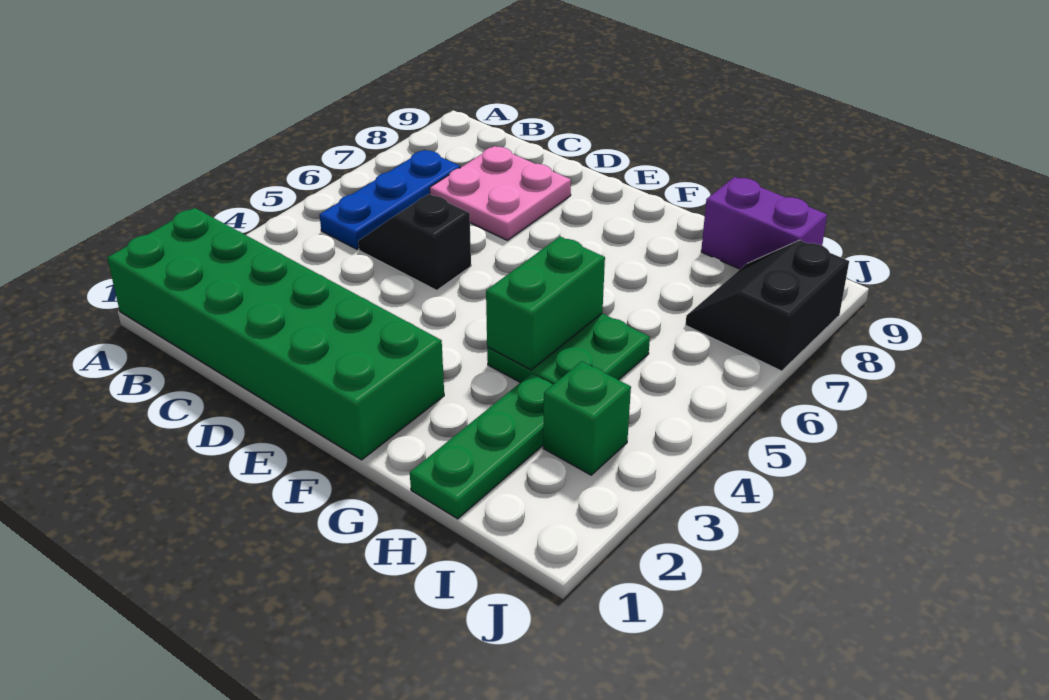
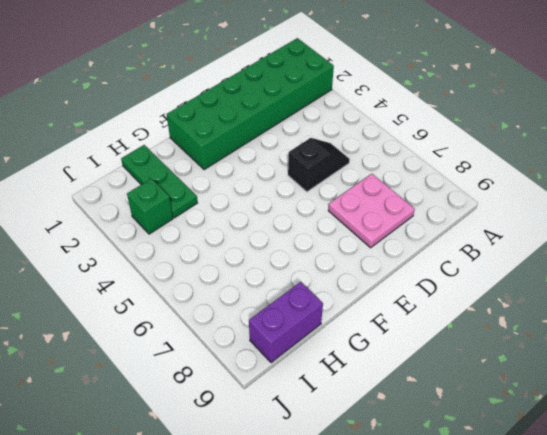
none -> blue 1x3 plate [319,150,460,249]
none -> green 2x2 plate [487,313,650,384]

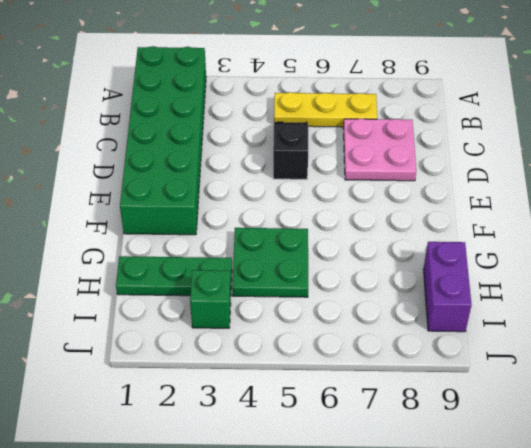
yellow 1x3 plate [274,92,377,127] -> blue 1x3 plate [319,150,460,249]
none -> black 2x2 slope [686,240,849,371]
none -> green 1x2 brick [486,236,605,370]

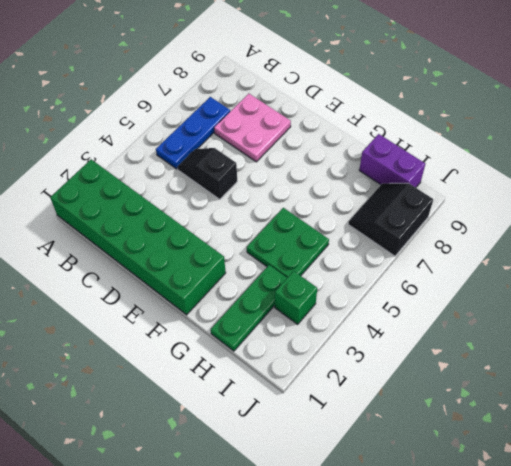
none -> green 1x2 brick [486,236,605,370]

